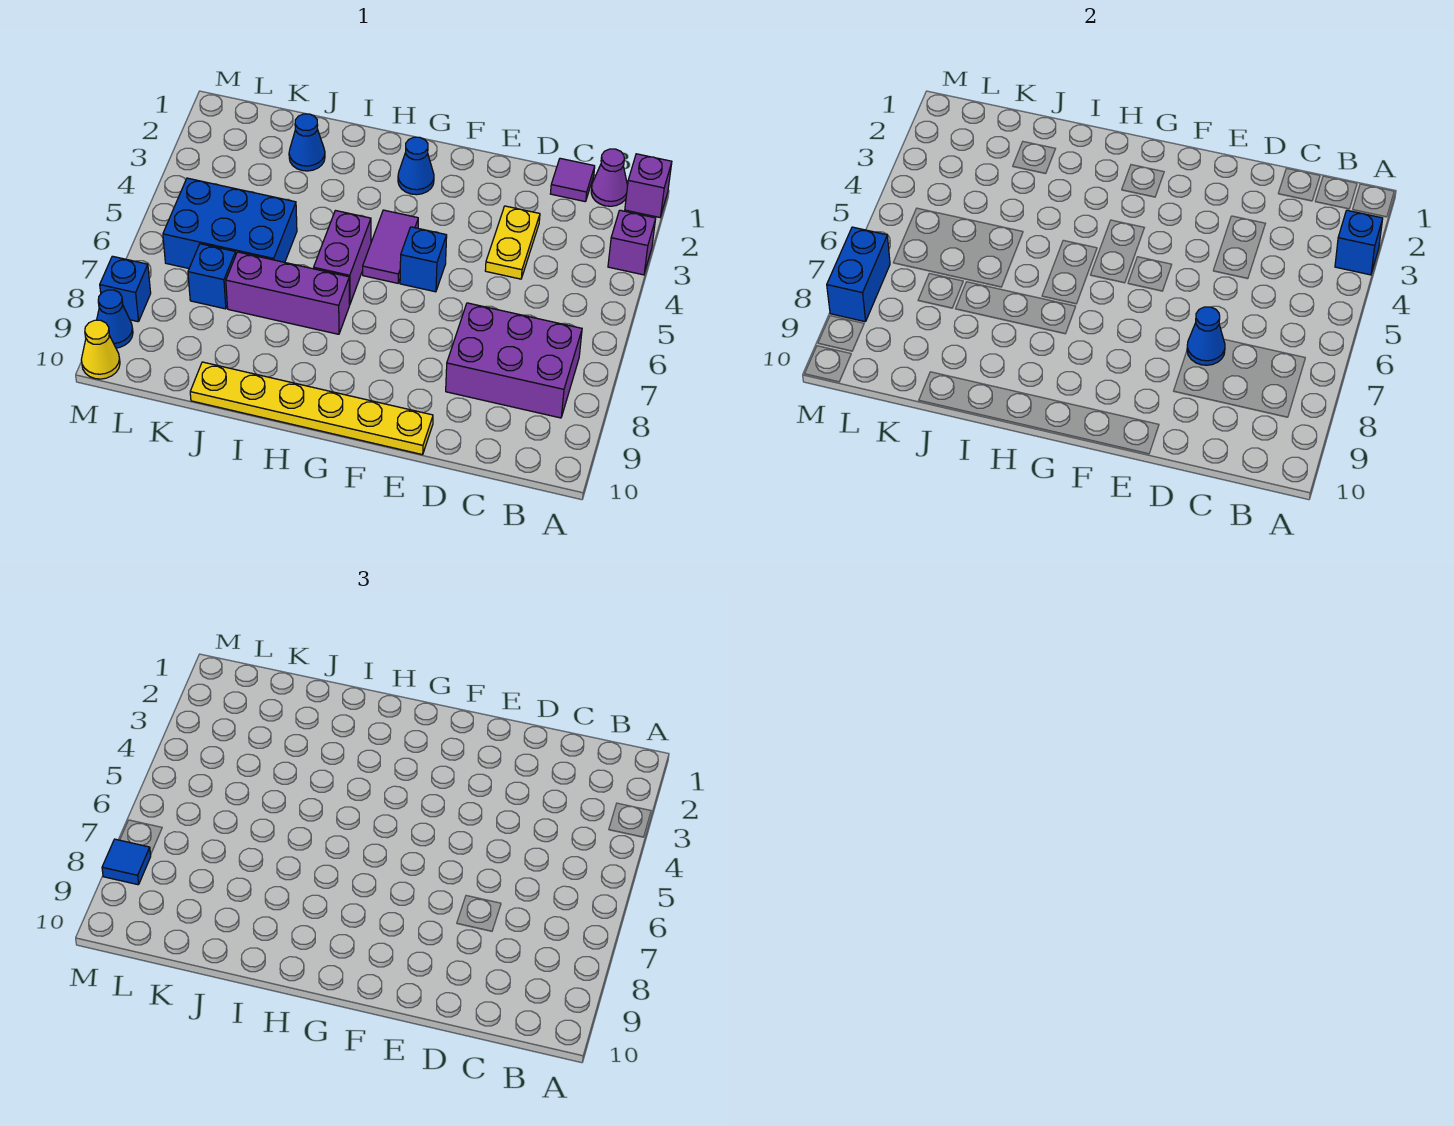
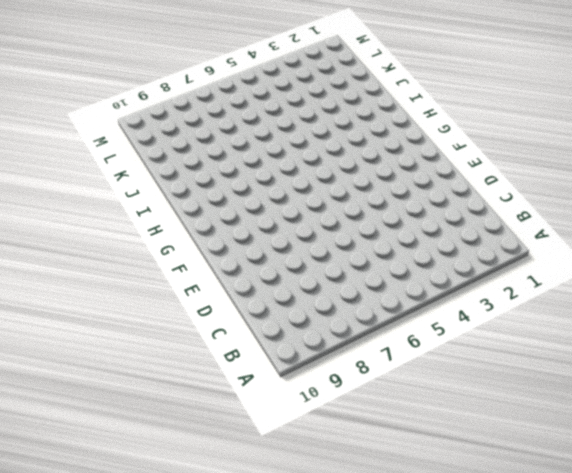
none -> purple 1x1 brick [625,154,672,217]
none -> purple 1x1 brick [608,210,656,275]
none -> purple 1x1 cone [591,149,628,206]

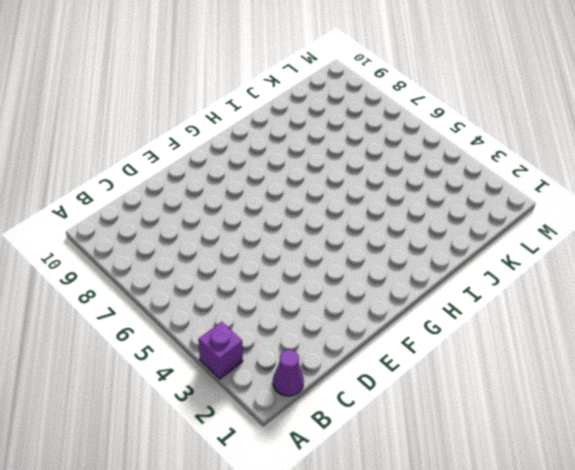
none -> purple 1x1 brick [625,154,672,217]
none -> purple 2x3 brick [446,303,582,418]
none -> purple 1x1 tile [550,158,595,202]

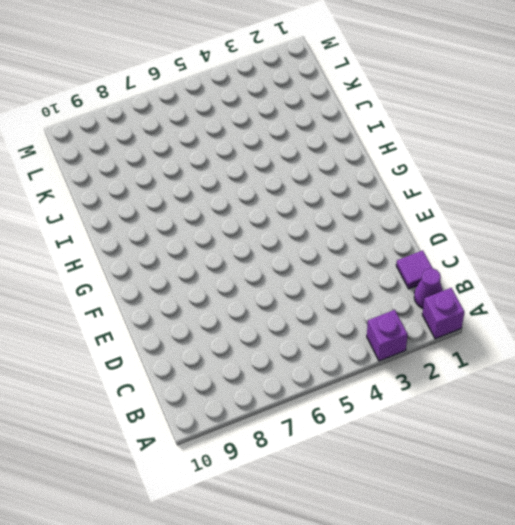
none -> purple 2x3 brick [446,303,582,418]
none -> yellow 1x2 plate [485,206,540,279]
none -> yellow 1x6 plate [190,362,433,455]

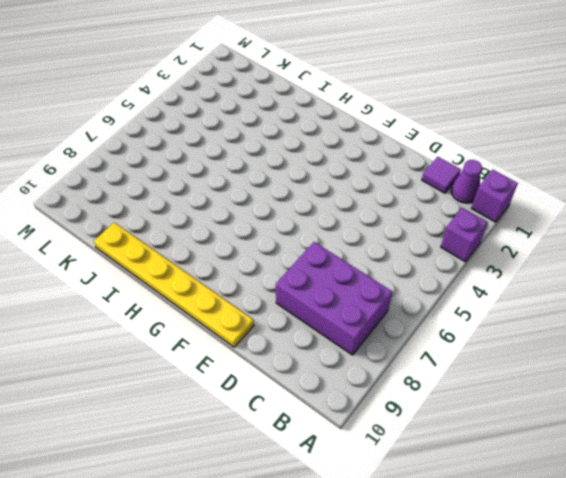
none -> yellow 1x2 plate [485,206,540,279]
none -> blue 1x1 brick [400,227,447,292]
none -> blue 1x1 cone [398,137,434,195]

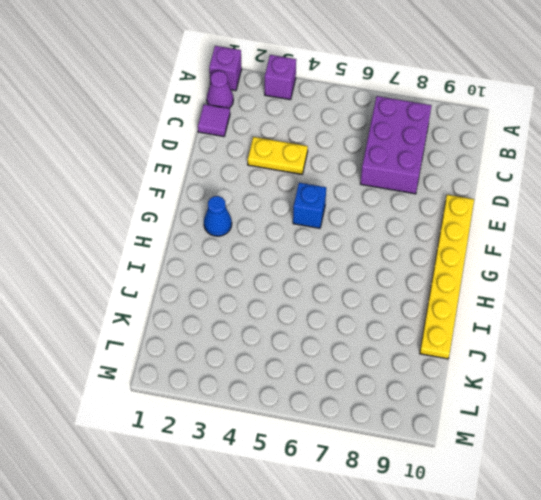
none -> purple 1x2 tile [363,210,418,283]
none -> purple 1x2 brick [314,211,371,304]
none -> purple 1x3 brick [226,252,350,334]

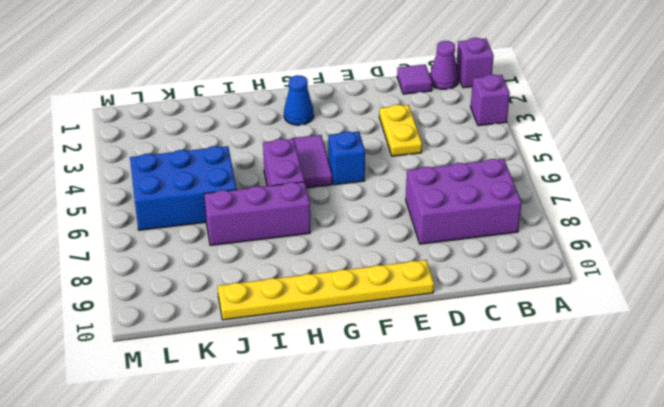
none -> blue 1x1 cone [289,114,325,171]
none -> blue 1x1 brick [188,244,236,309]
none -> blue 1x1 brick [100,256,151,322]

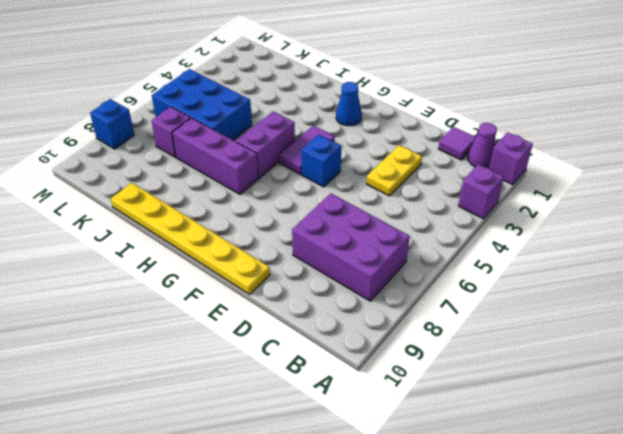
purple 1x1 brick [151,107,191,157] -> blue 1x1 brick [188,244,236,309]
none -> blue 1x1 cone [289,114,325,171]
none -> blue 1x1 cone [97,290,133,348]
none -> yellow 1x1 cone [81,320,120,379]

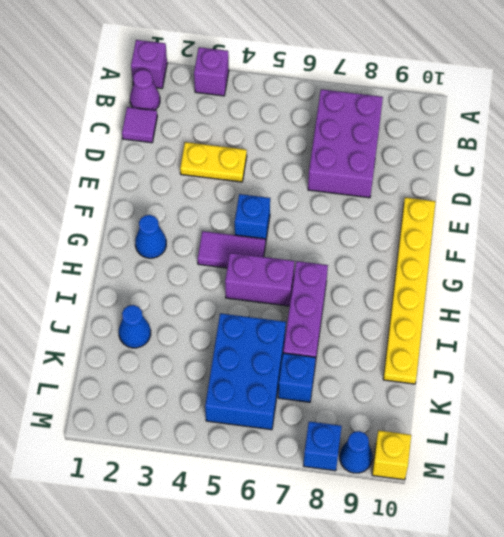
yellow 1x1 brick [372,430,411,480] -> yellow 1x1 cone [81,320,120,379]
none -> blue 1x1 brick [1335,210,1383,275]
none -> blue 1x1 cone [1187,307,1225,365]
none -> blue 1x2 brick [827,227,890,322]

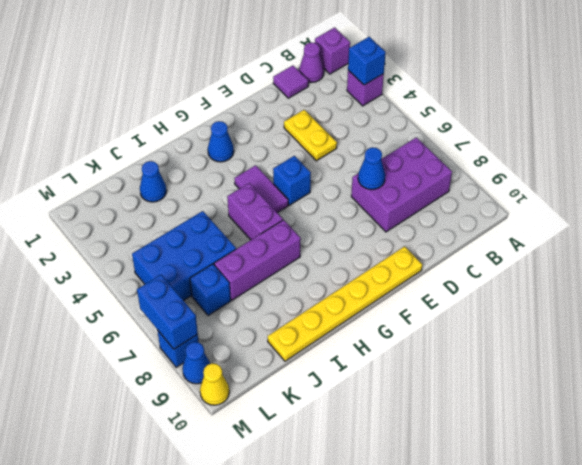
none -> blue 1x1 tile [102,839,151,885]

